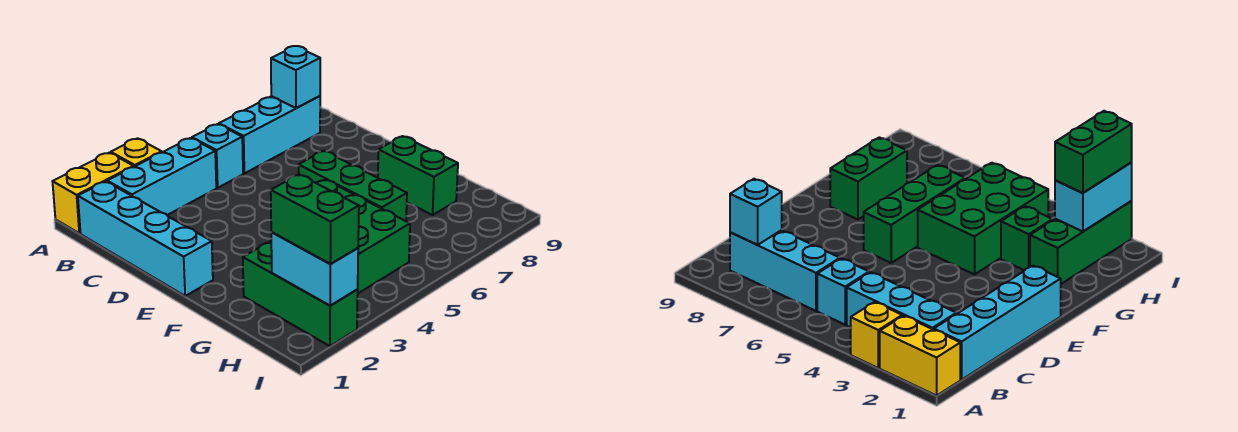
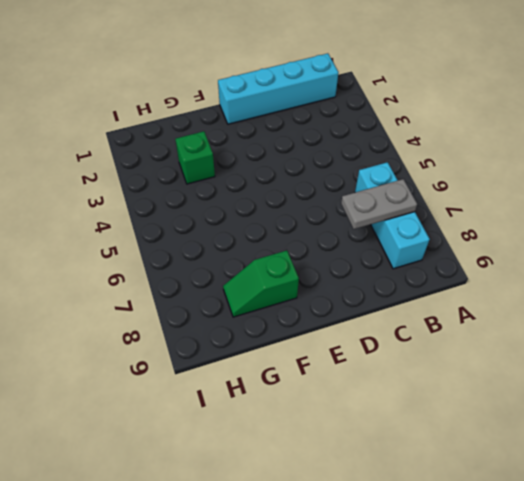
grey 1x2 plate [341,179,417,229] -> none
green 1x2 slope [223,250,299,317] -> green 1x2 brick [378,136,458,215]
none -> yellow 1x2 brick [52,153,134,233]
none -> yellow 1x1 brick [111,138,162,167]
none -> cyan 1x3 brick [107,138,216,215]

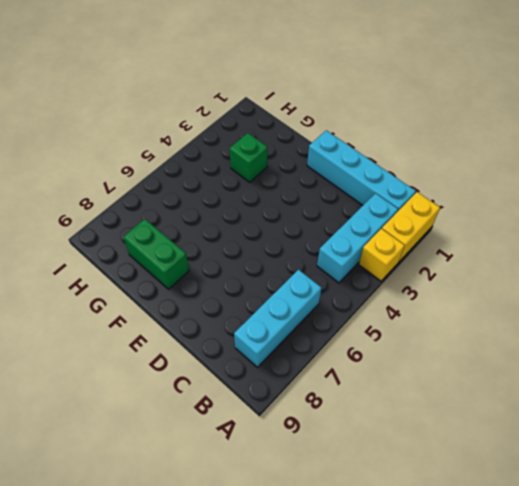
none -> cyan 1x1 brick [192,124,243,188]
none -> green 1x3 brick [299,151,407,221]
none -> green 2x3 brick [317,180,410,293]

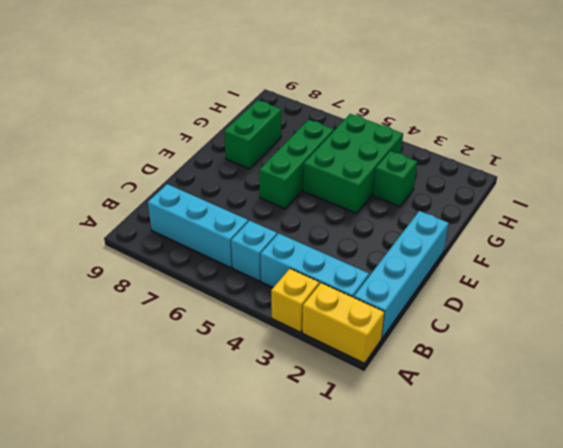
none -> green 1x3 brick [243,241,358,346]
none -> cyan 1x1 brick [271,46,320,108]
none -> cyan 1x2 brick [271,232,358,306]

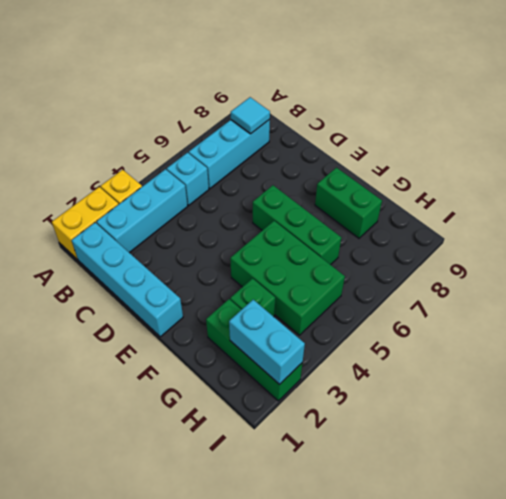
cyan 1x1 tile [231,97,270,134] -> cyan 1x1 brick [271,46,320,108]
none -> green 1x2 brick [271,175,359,264]

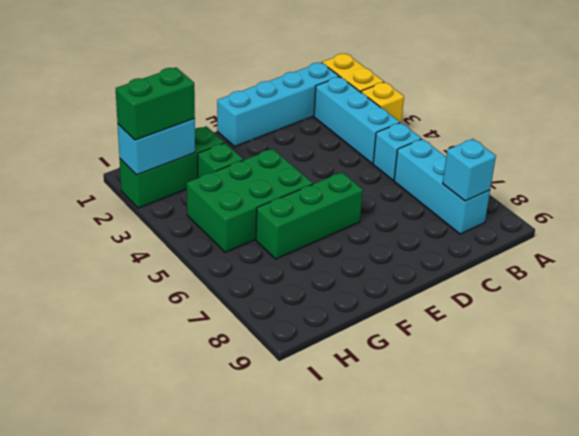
none -> green 1x2 brick [378,136,458,215]

